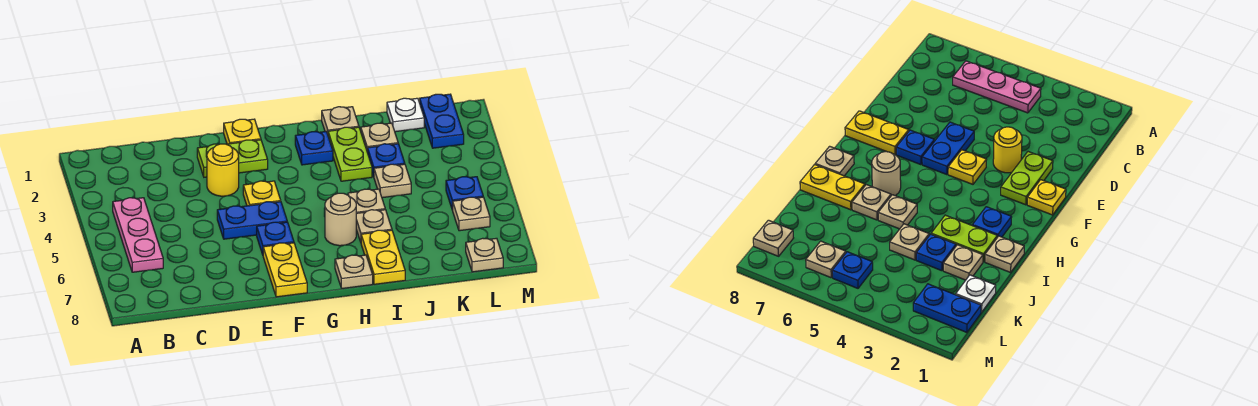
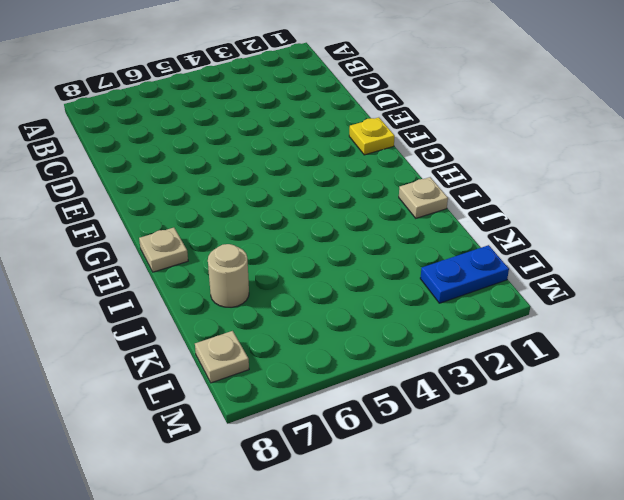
tan 1x1 round brick [208,244,249,307] -> tan 1x1 round brick moved to [325,193,356,246]
none -> pink 1x3 plate [113,198,163,272]
none -> lime 1x2 plate [197,140,268,177]
none -> yellow 1x1 round brick [207,144,239,196]

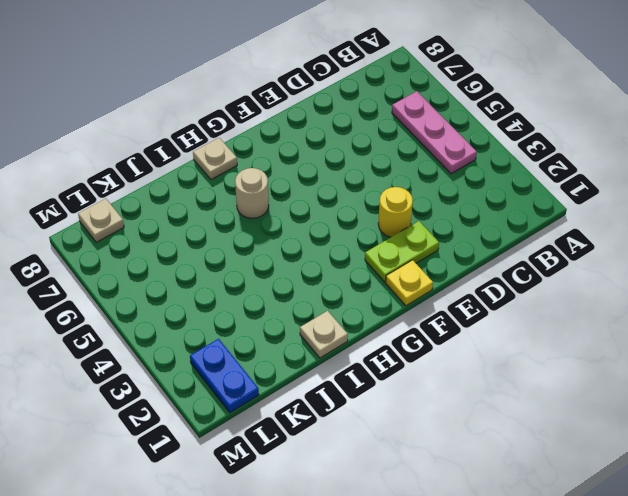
none -> blue 1x2 plate [217,202,287,239]
none -> yellow 1x1 plate [243,181,281,206]
none -> blue 1x1 plate [257,222,294,255]

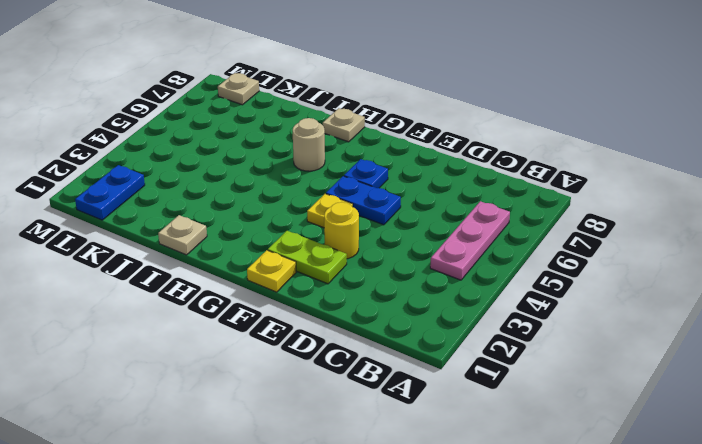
none -> yellow 1x2 plate [263,243,307,297]
none -> blue 1x1 plate [295,132,333,165]
none -> lime 1x2 plate [328,127,372,181]

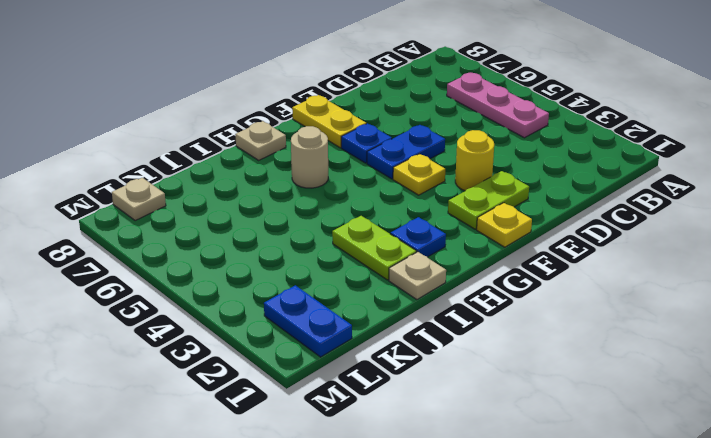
none -> tan 1x1 plate [348,189,385,213]
none -> tan 1x1 plate [356,210,392,242]
none -> yellow 1x2 plate [361,230,405,284]

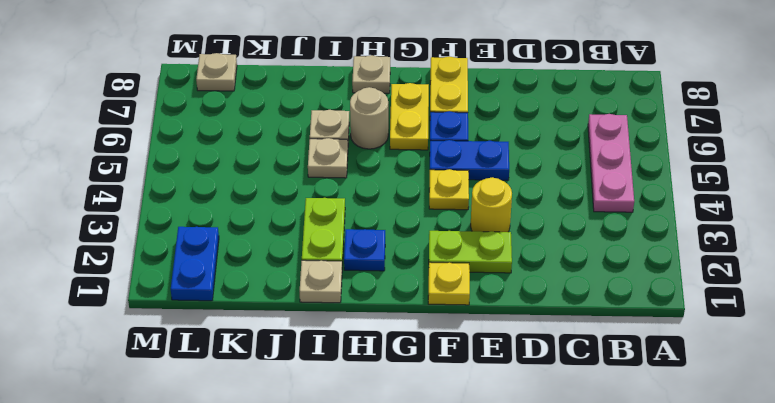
yellow 1x2 plate [390,83,429,150] -> yellow 1x2 plate moved to [361,230,405,284]
none -> tan 1x1 plate [361,123,398,150]
none -> blue 1x1 plate [367,144,405,176]
none -> tan 1x1 plate [374,164,411,198]

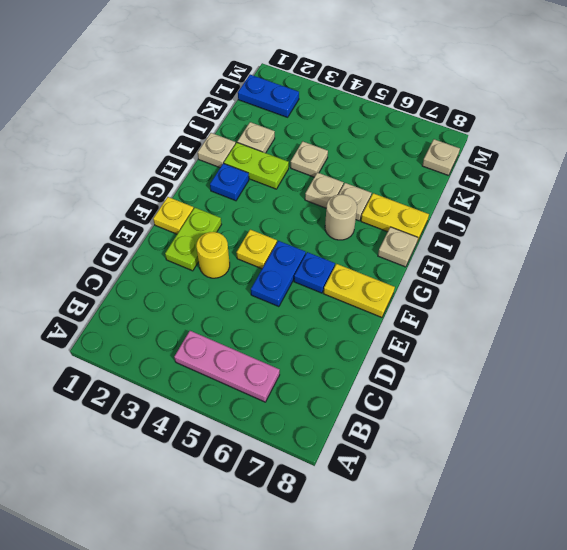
none -> blue 1x1 plate [367,144,405,176]
none -> white 1x1 plate [387,98,424,132]
none -> blue 1x1 plate [446,177,483,210]

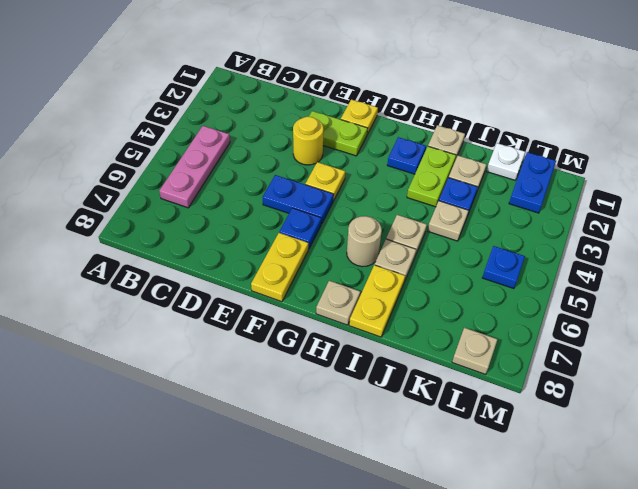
none -> tan 1x1 plate [453,197,490,231]

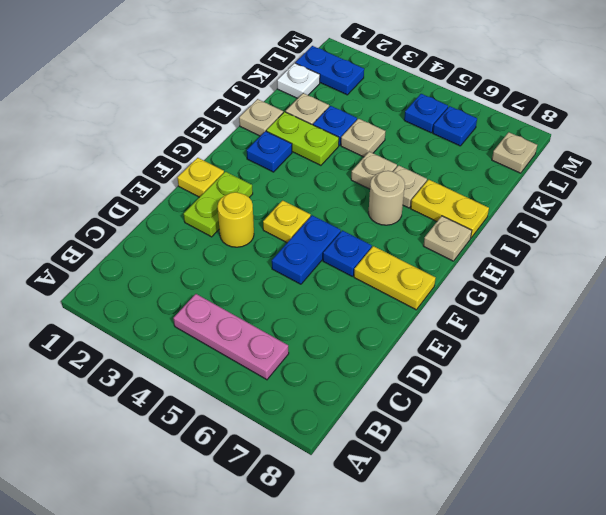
blue 1x1 plate [433,106,477,146] -> tan 1x1 plate [453,197,490,231]

